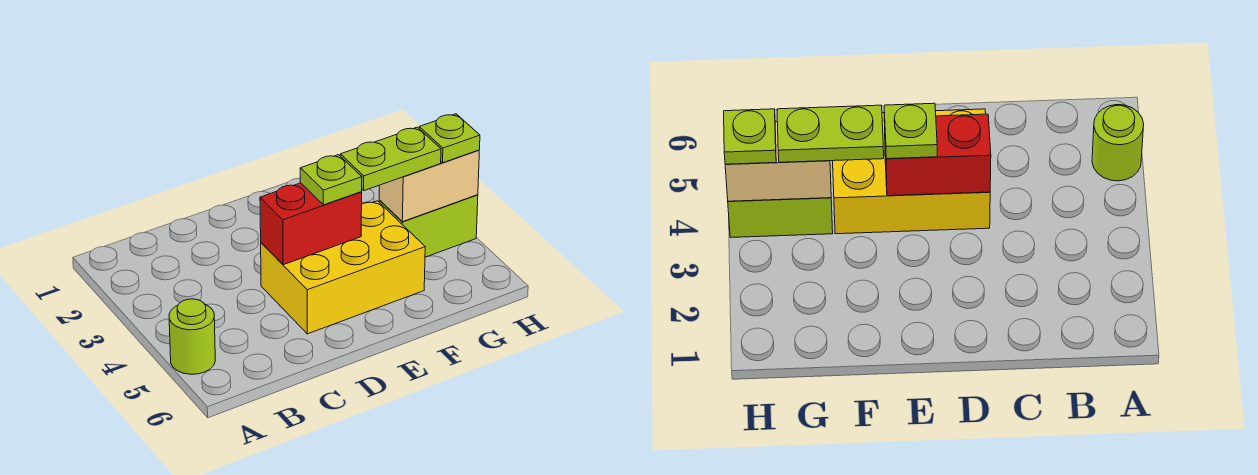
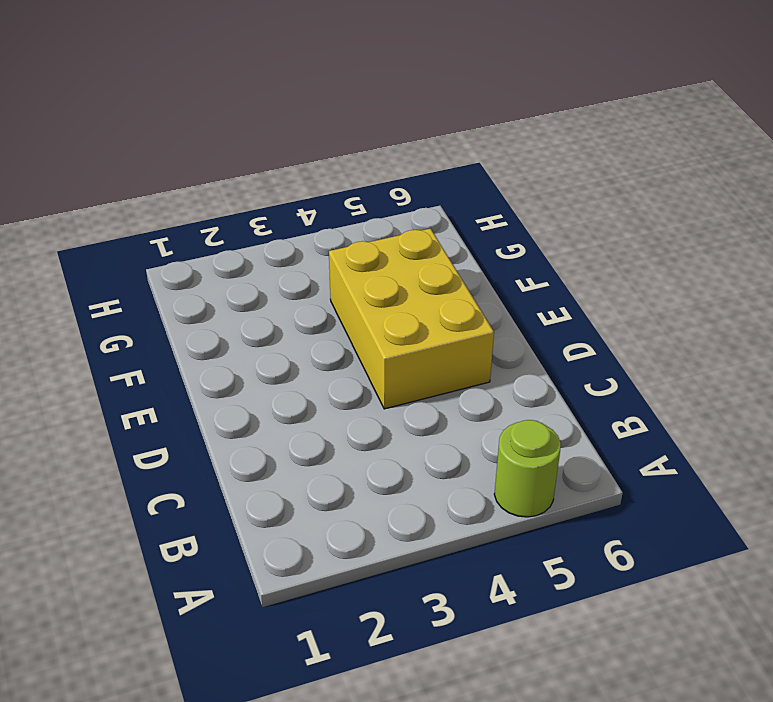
none -> lime 1x2 brick [379,195,478,257]
none -> red 1x2 brick [260,183,362,265]

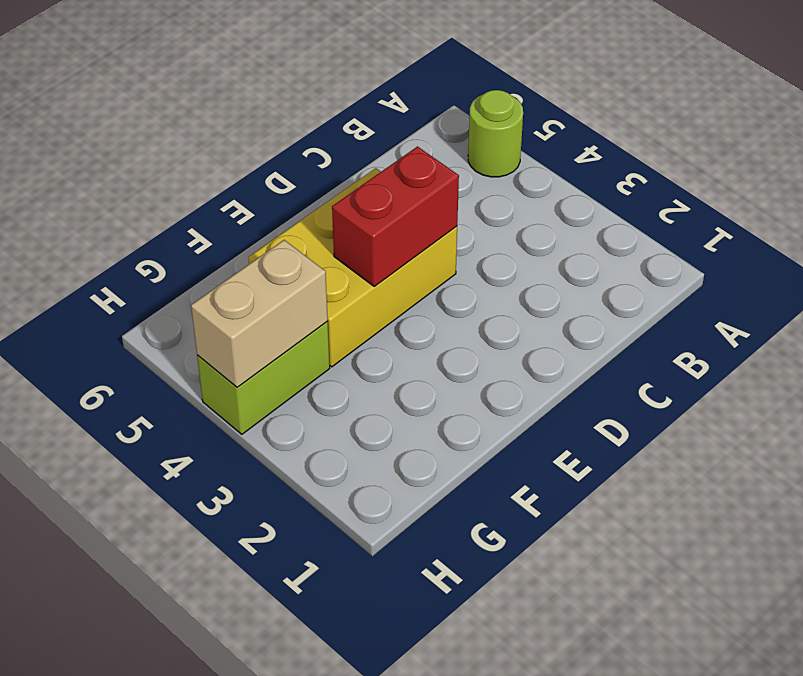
none -> lime 1x1 plate [300,155,362,205]
none -> lime 1x2 plate [340,127,441,191]

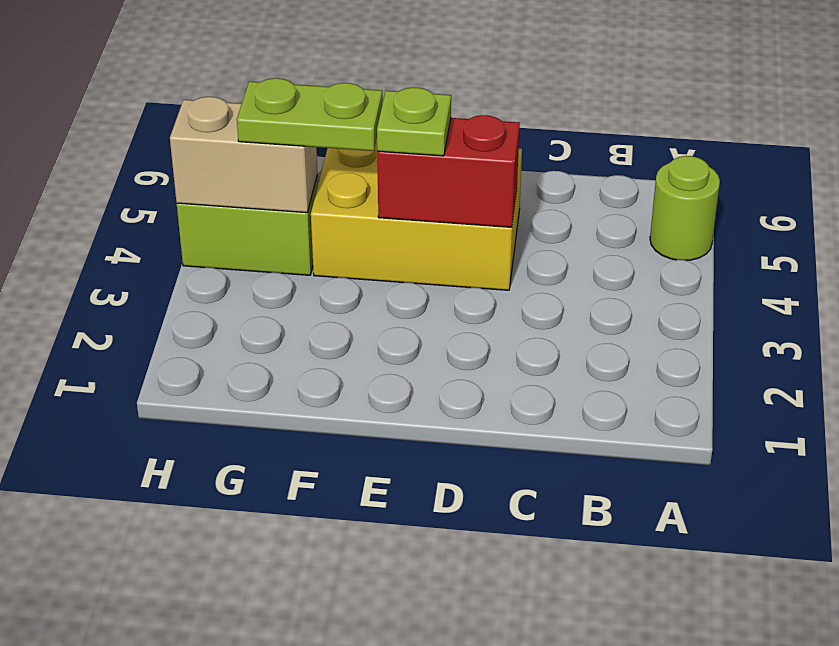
none -> lime 1x1 plate [419,114,480,163]

